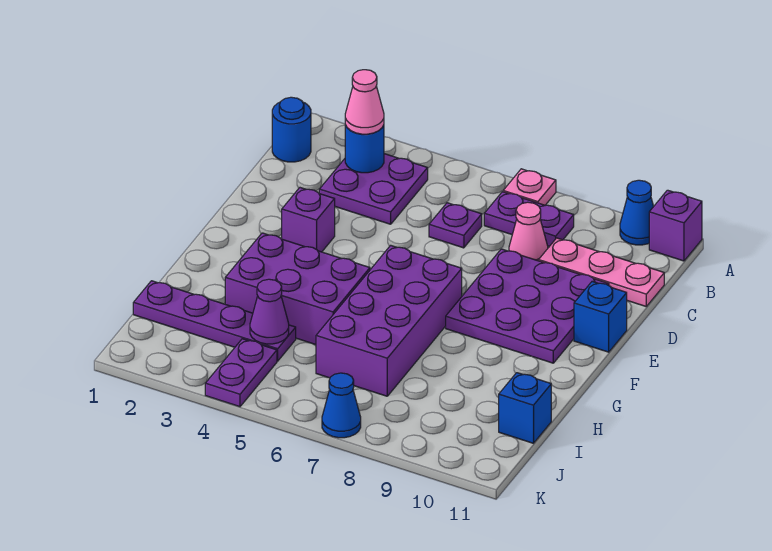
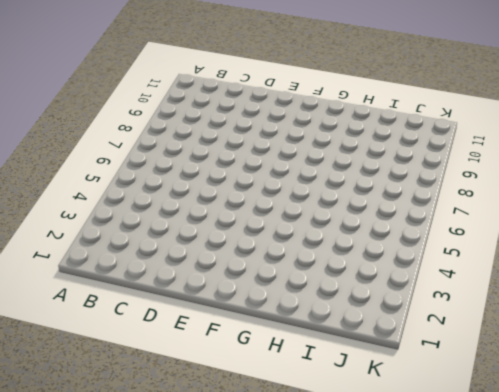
none -> pink 1x1 plate [503,169,556,205]
none -> blue 1x1 cone [620,180,654,245]
none -> purple 1x1 brick [649,190,702,261]

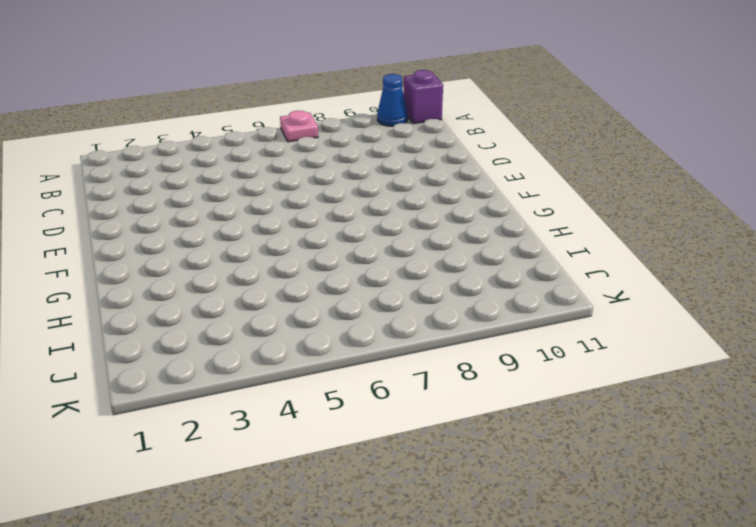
none -> blue 1x1 round brick [272,97,311,162]
none -> purple 2x2 plate [319,154,428,224]
none -> purple 1x2 plate [484,192,574,246]

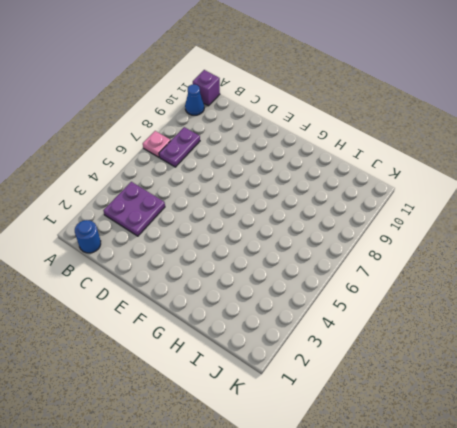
none -> purple 1x1 plate [429,203,482,248]
none -> pink 1x1 cone [509,202,548,261]
none -> pink 1x3 plate [539,238,664,306]

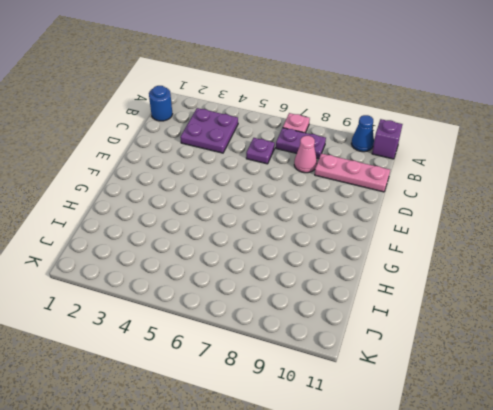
none -> purple 3x3 plate [446,249,609,363]
none -> purple 1x1 brick [282,188,335,252]
none -> blue 1x1 brick [574,281,627,352]

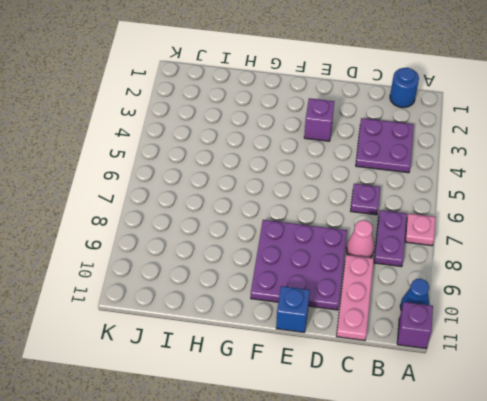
none -> purple 2x4 brick [316,245,462,396]
none -> purple 2x3 brick [225,233,370,345]
none -> purple 1x4 plate [133,281,296,361]

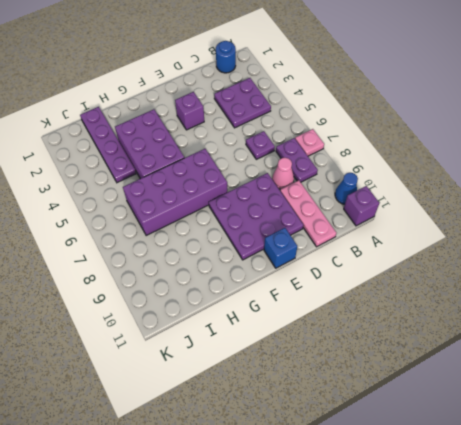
none -> blue 1x1 brick [499,373,551,443]
none -> purple 1x2 plate [205,339,277,407]
none -> blue 1x1 cone [322,373,361,438]

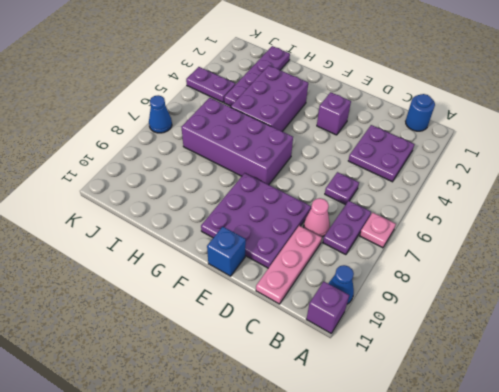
none -> blue 1x1 brick [499,373,551,443]
none -> blue 1x1 round brick [345,125,384,173]
none -> purple 1x1 cone [250,279,289,344]

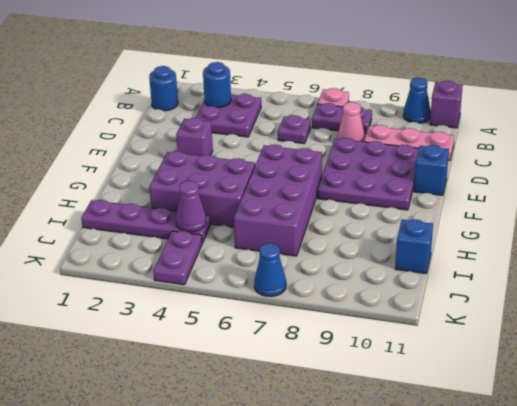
none -> pink 1x1 cone [345,70,384,134]

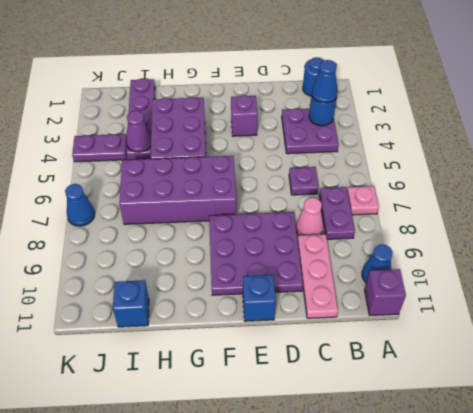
blue 1x1 cone [312,60,338,103] -> pink 1x1 cone [345,70,384,134]

